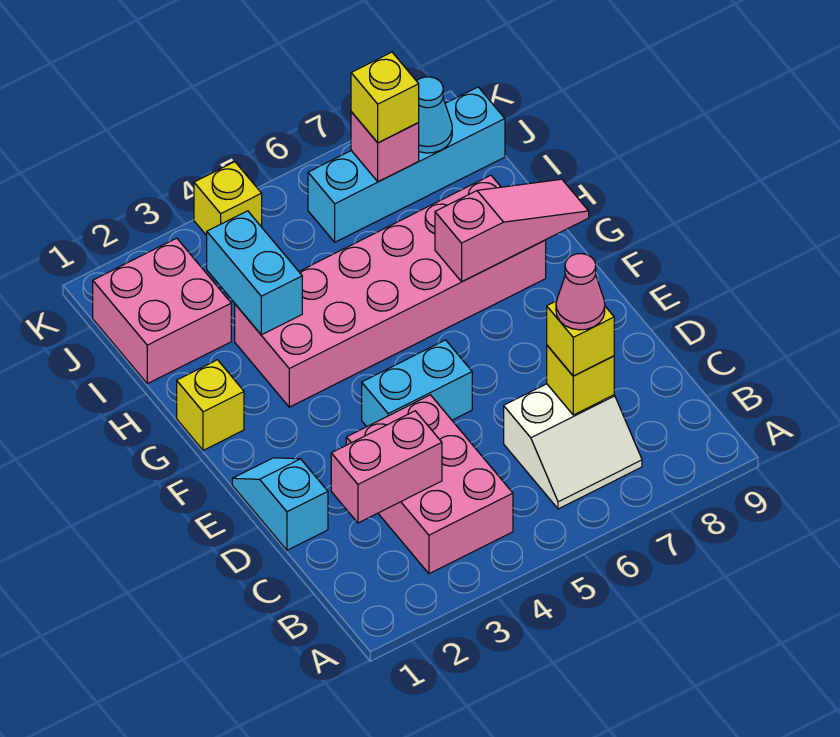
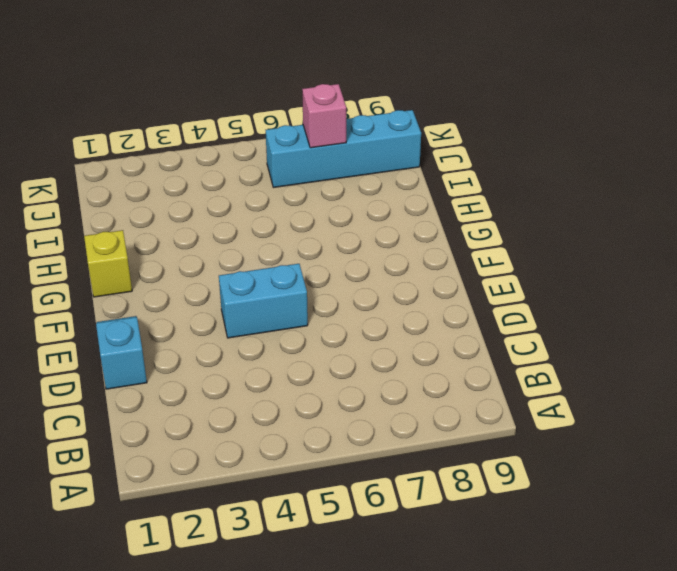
none -> pink 2x3 brick [346,395,513,574]
none -> white 2x2 slope [504,384,642,509]
none -> pink 2x6 brick [235,175,546,407]

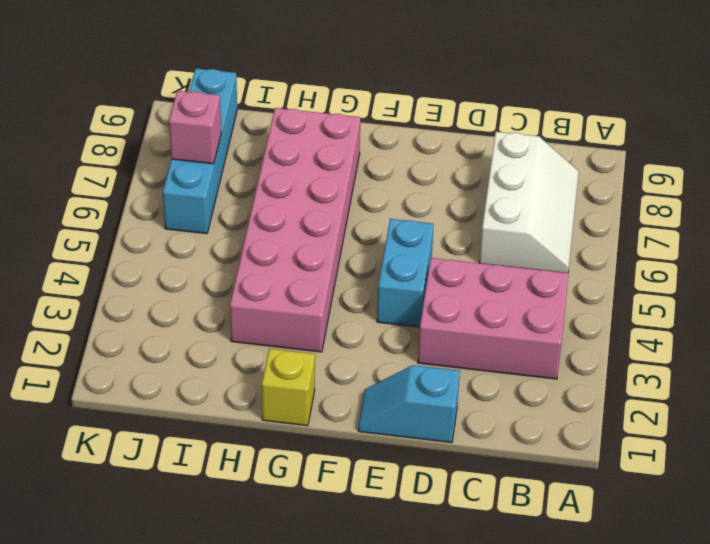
white 2x3 slope [479,132,579,273] -> white 2x2 slope [504,384,642,509]
none -> pink 2x2 brick [93,238,231,384]
none -> yellow 1x1 brick [194,162,262,236]
none -> pink 1x2 brick [331,411,442,523]

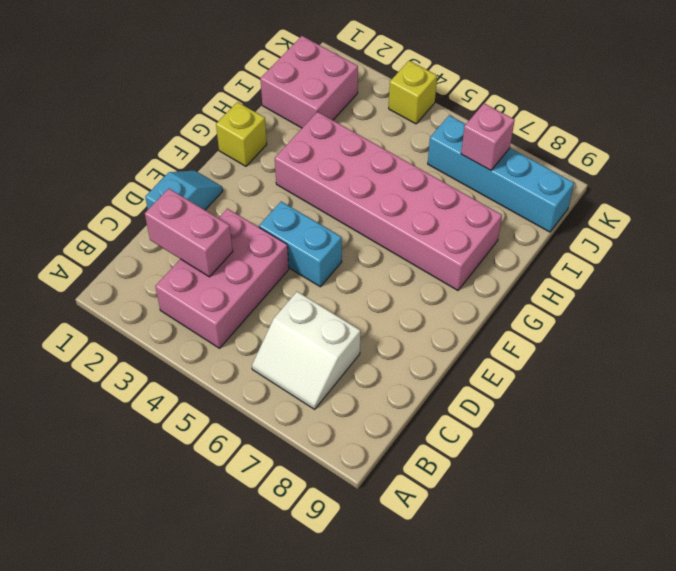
none -> yellow 1x1 brick [547,346,614,415]
none -> pink 1x3 slope [435,179,589,282]
none -> cyan 1x2 brick [207,211,302,335]

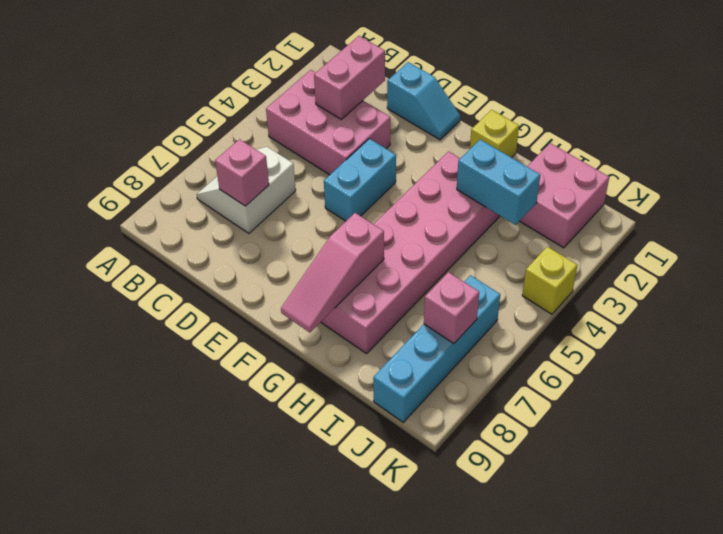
pink 1x1 brick [215,139,269,206] -> yellow 1x1 brick [547,346,614,415]
none -> cyan 1x1 cone [417,77,452,153]
none -> yellow 1x1 brick [547,301,614,376]
none -> yellow 1x1 brick [351,52,419,143]

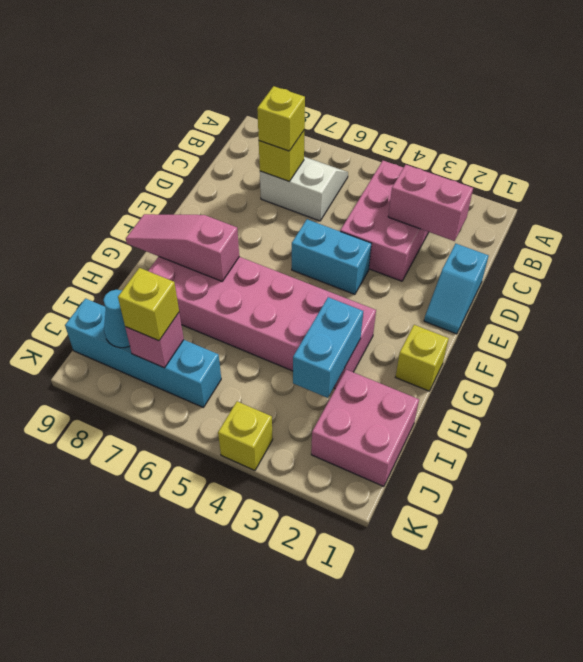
none -> pink 1x1 cone [556,254,605,330]

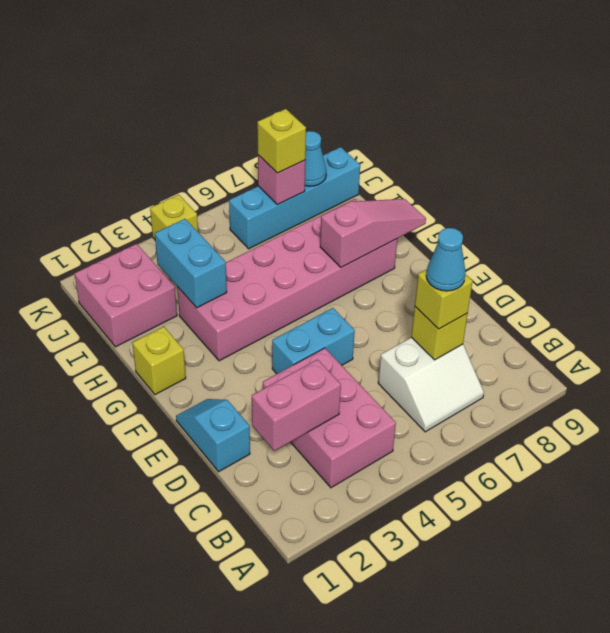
cyan 1x1 cone [426,228,466,291] -> pink 1x1 cone [556,254,605,330]

